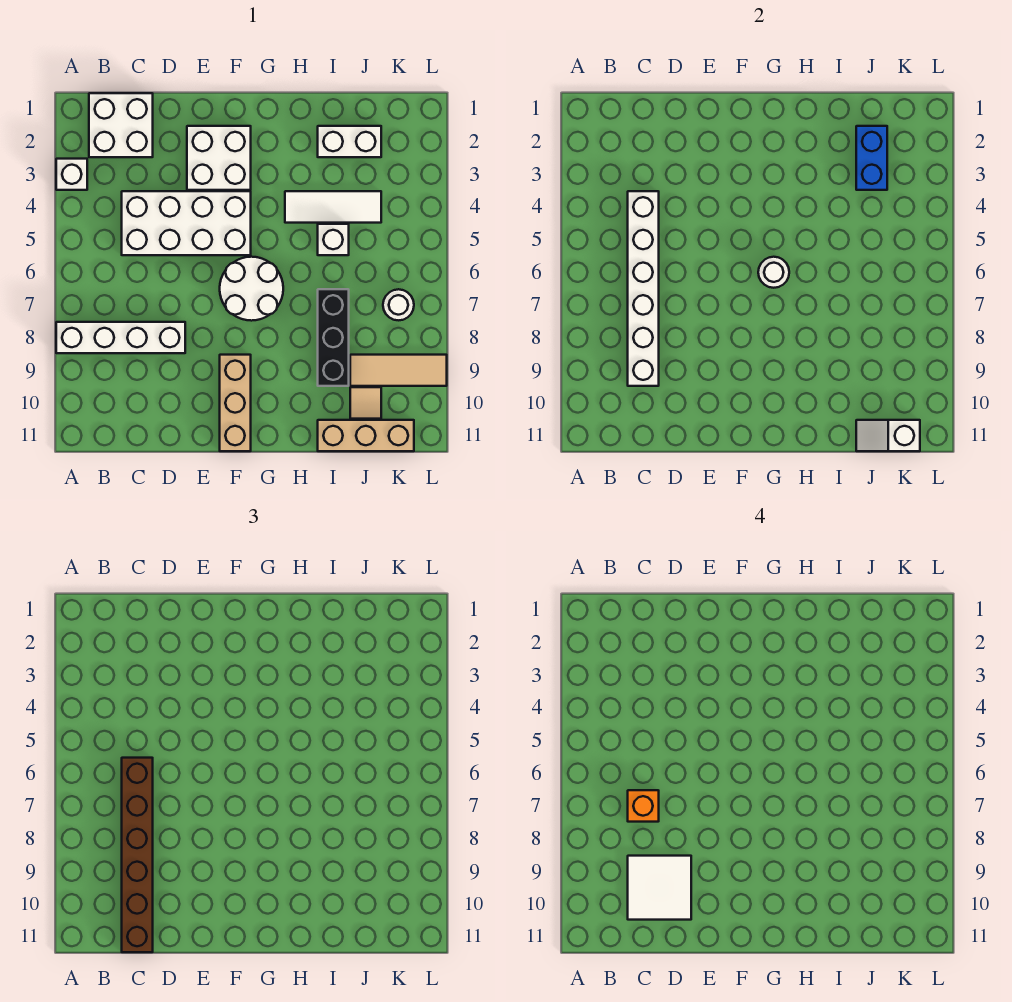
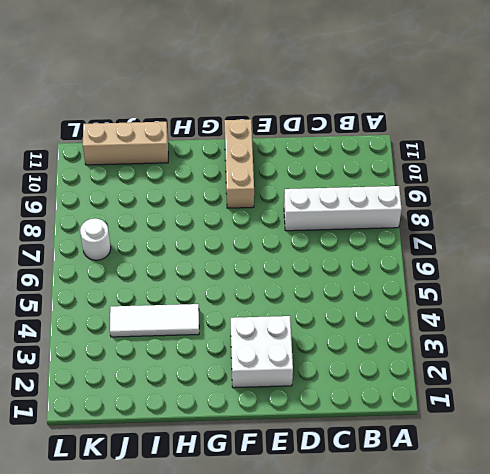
none -> white 1x1 brick [56,159,87,190]
none -> white 2x2 brick [89,93,153,157]
none -> white 2x4 brick [122,191,251,255]

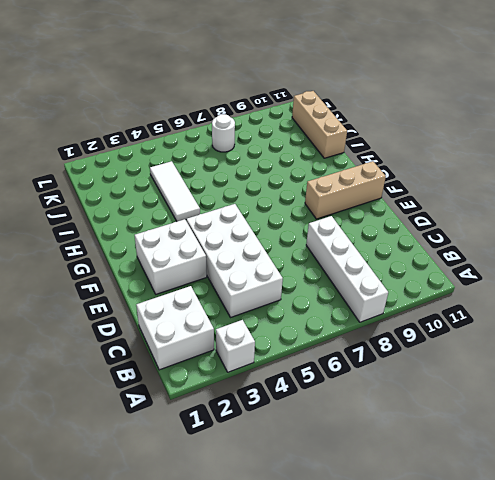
none -> white 2x2 round brick [220,257,283,321]
none -> white 1x2 brick [318,126,381,157]
none -> white 1x1 brick [318,224,349,255]

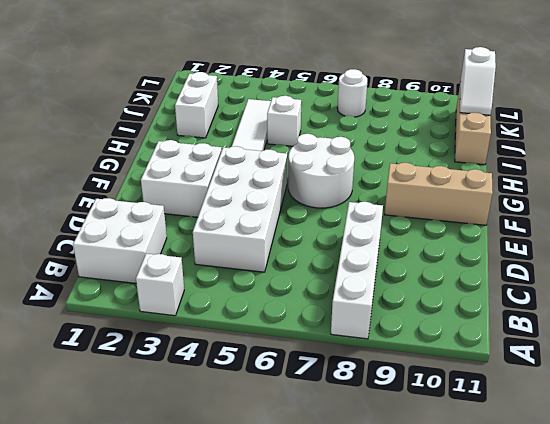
none -> black 1x3 brick [318,289,349,386]
none -> tan 1x3 tile [350,355,447,386]
none -> tan 1x1 tile [350,387,381,419]

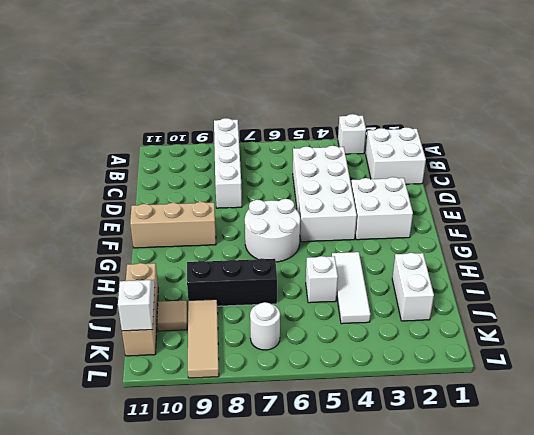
none -> white 1x6 brick [628,191,659,386]
none -> white 1x1 round brick [758,257,789,288]
none -> blue 1x2 brick [856,126,887,190]

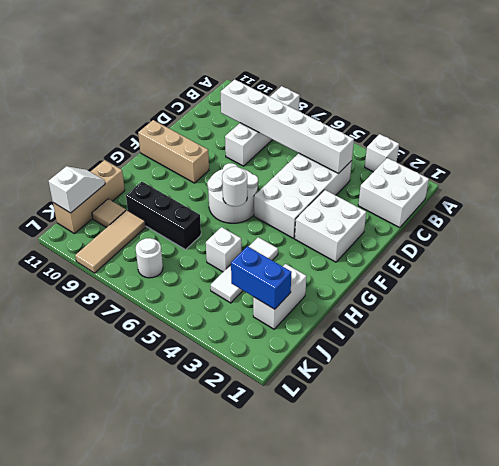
none -> brown 1x6 brick [122,758,153,952]
none -> orange 1x1 brick [628,790,659,822]
none -> white 2x2 tile [628,856,691,920]

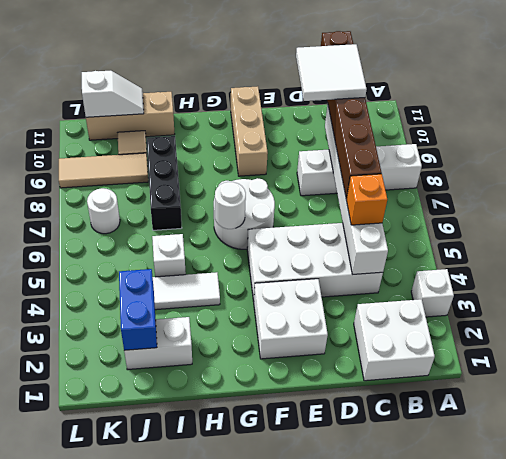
orange 1x1 brick [346,174,387,225] -> orange 1x1 brick moved to [628,790,659,822]

